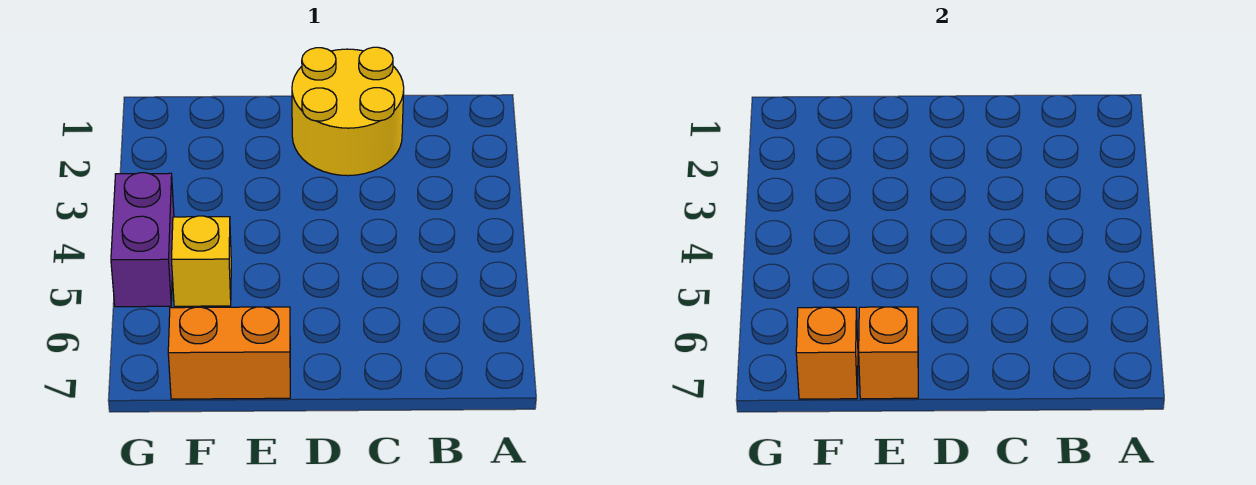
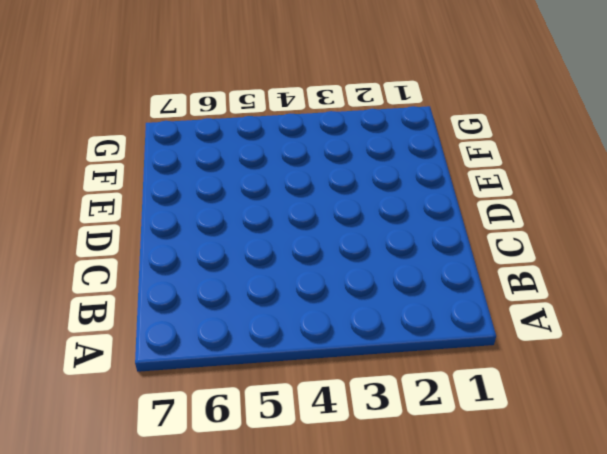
none -> yellow 2x2 round brick [292,47,404,176]
none -> orange 1x2 brick [168,307,290,399]

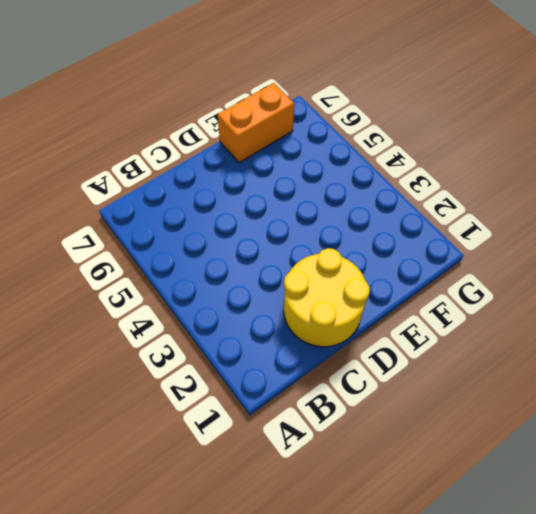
none -> yellow 1x1 brick [172,216,231,306]
none -> purple 1x2 brick [111,173,174,307]

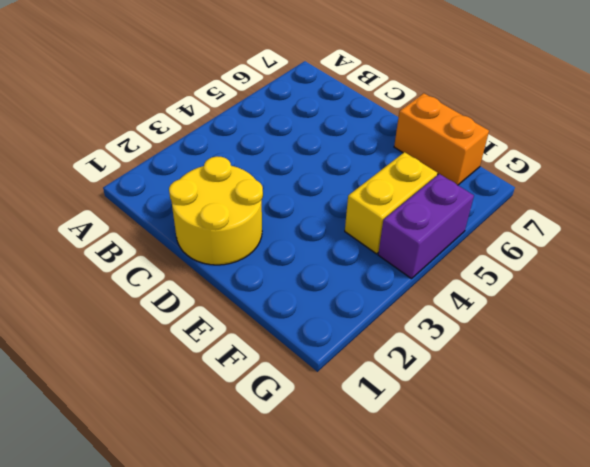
yellow 1x2 brick [345,152,437,254] -> yellow 1x1 brick [172,216,231,306]
none -> orange 1x1 brick [859,307,918,399]
none -> orange 1x1 brick [796,307,858,399]

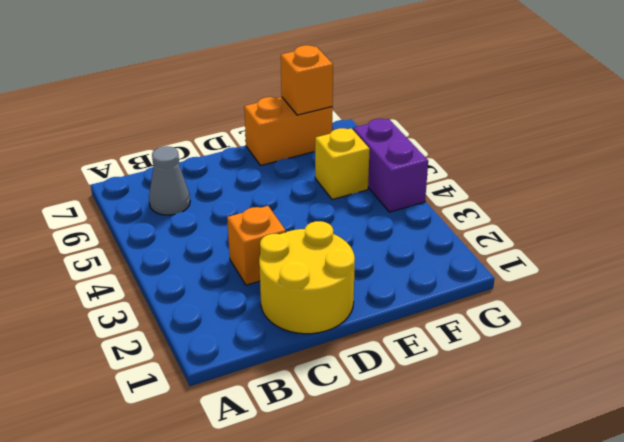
grey 1x1 cone [149,146,190,215] -> none
orange 1x1 brick [227,206,286,285] -> orange 1x1 brick moved to [859,307,918,399]

